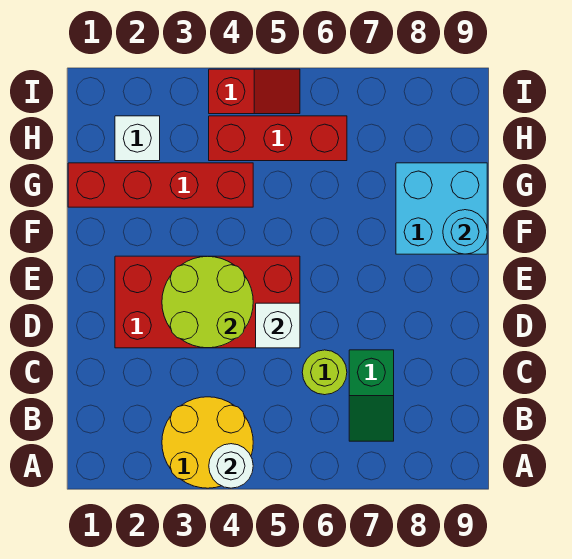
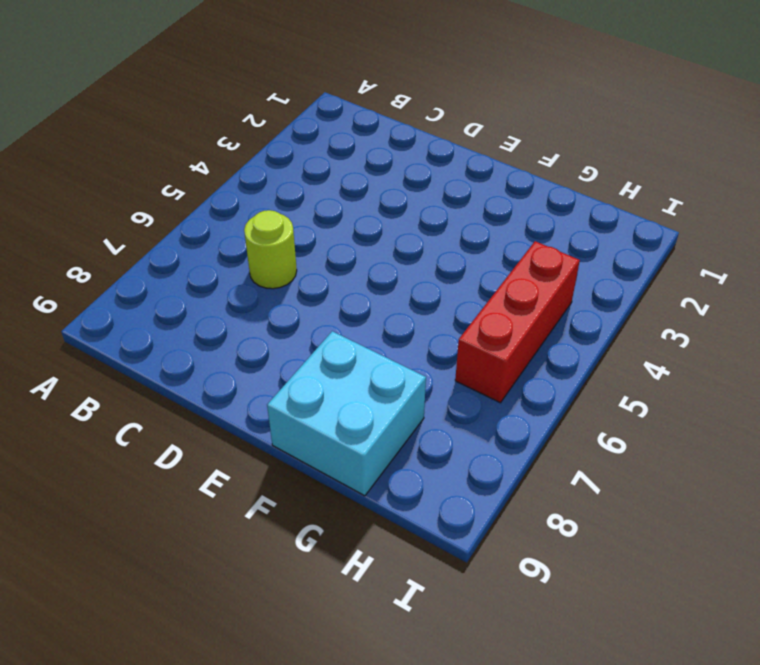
none -> yellow 2x2 round brick [162,397,253,488]
none -> green 1x2 slope [349,350,394,441]
none -> red 2x4 brick [115,256,300,348]

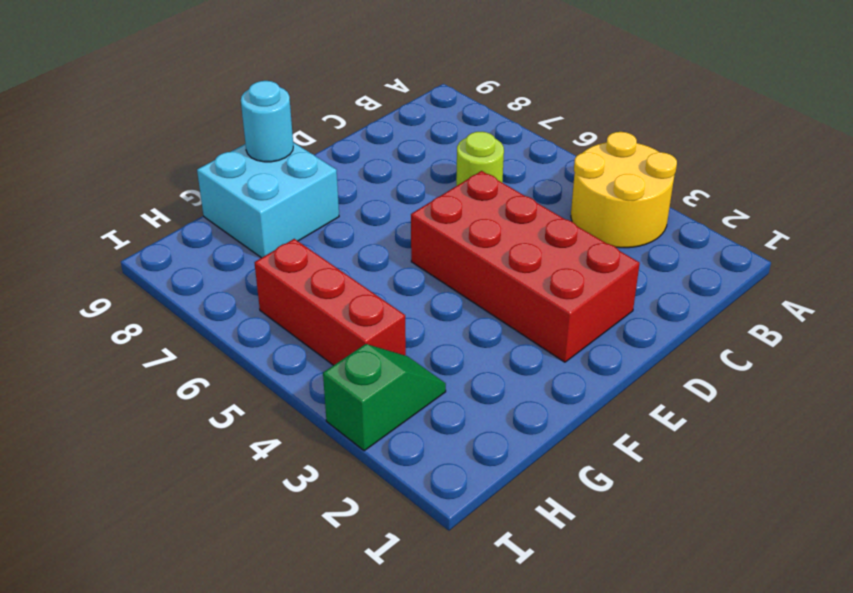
green 1x2 slope [323,344,446,451] -> green 1x2 slope moved to [349,350,394,441]
none -> red 1x4 brick [68,163,253,207]
none -> white 1x1 brick [115,116,160,161]
none -> red 1x2 slope [209,69,300,114]

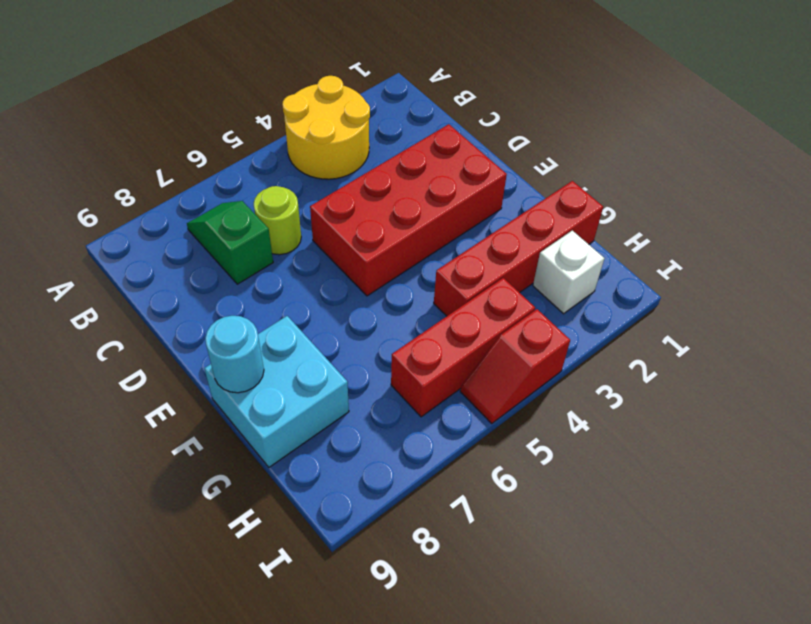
none -> white 1x1 round brick [209,444,253,488]
none -> lime 2x2 round brick [162,256,253,348]
none -> white 1x1 brick [256,303,300,348]

